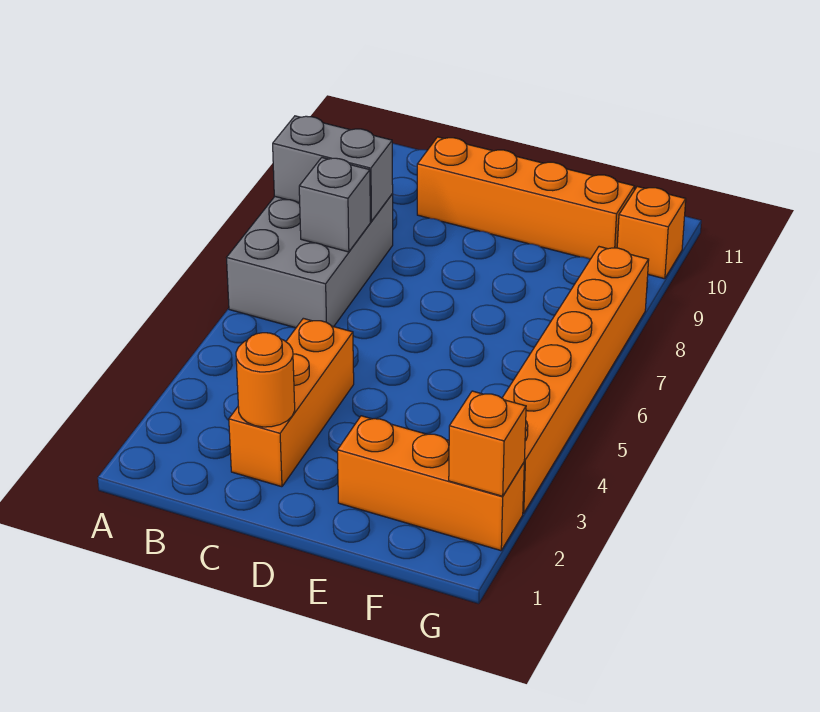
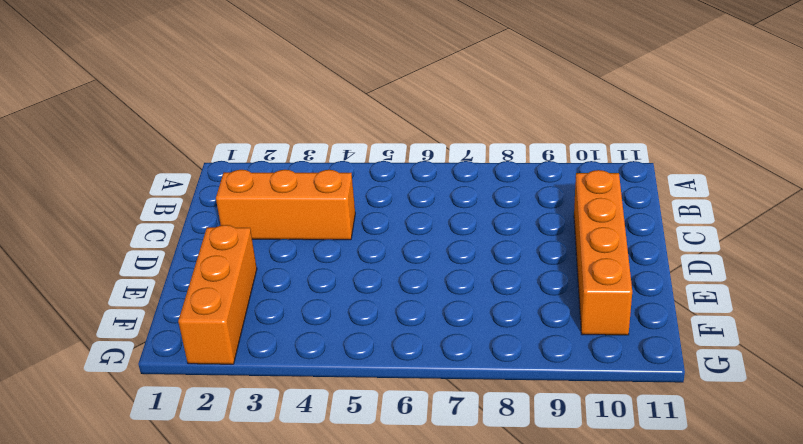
none -> grey 2x3 brick [227,194,393,328]
none -> orange 1x6 brick [502,247,649,513]

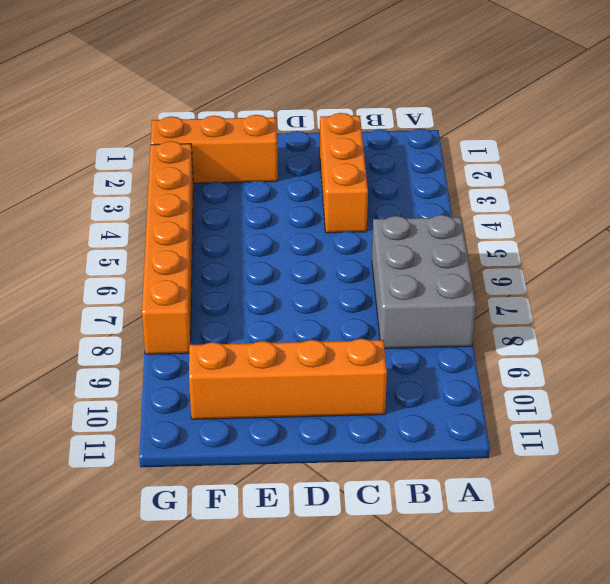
none -> orange 1x1 brick [617,187,686,279]
none -> grey 1x2 brick [273,116,393,221]

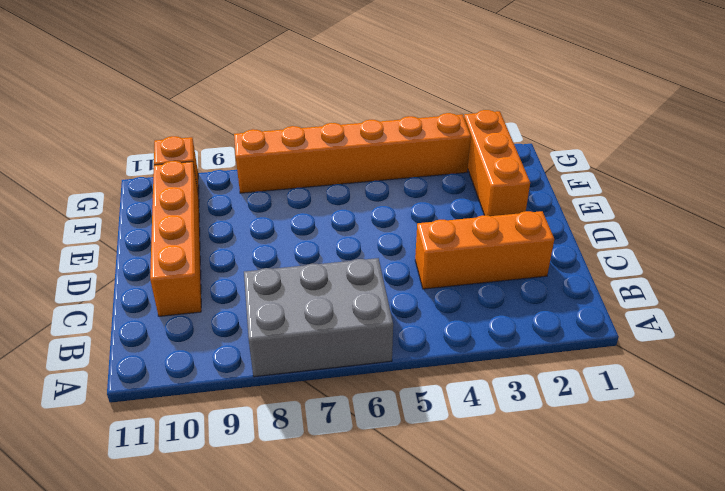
none -> grey 1x2 brick [273,116,393,221]
none -> grey 1x1 brick [299,158,370,252]

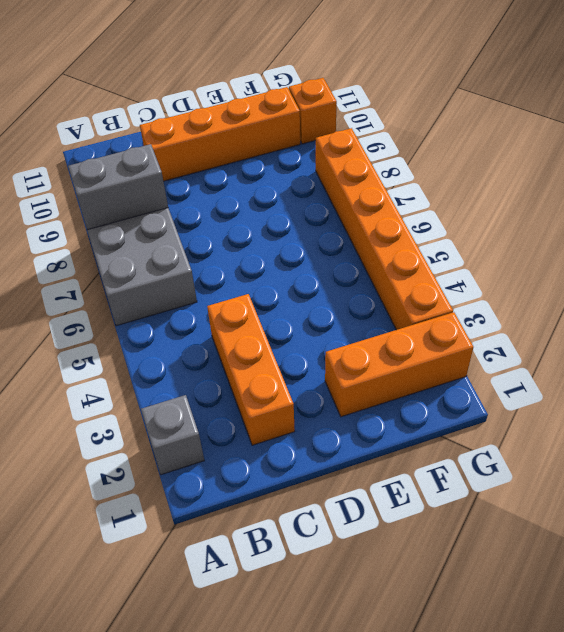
grey 1x1 brick [141,395,204,475] -> grey 1x1 brick moved to [299,158,370,252]
none -> orange 1x1 round brick [236,333,295,427]
none -> orange 1x1 brick [449,391,526,496]

